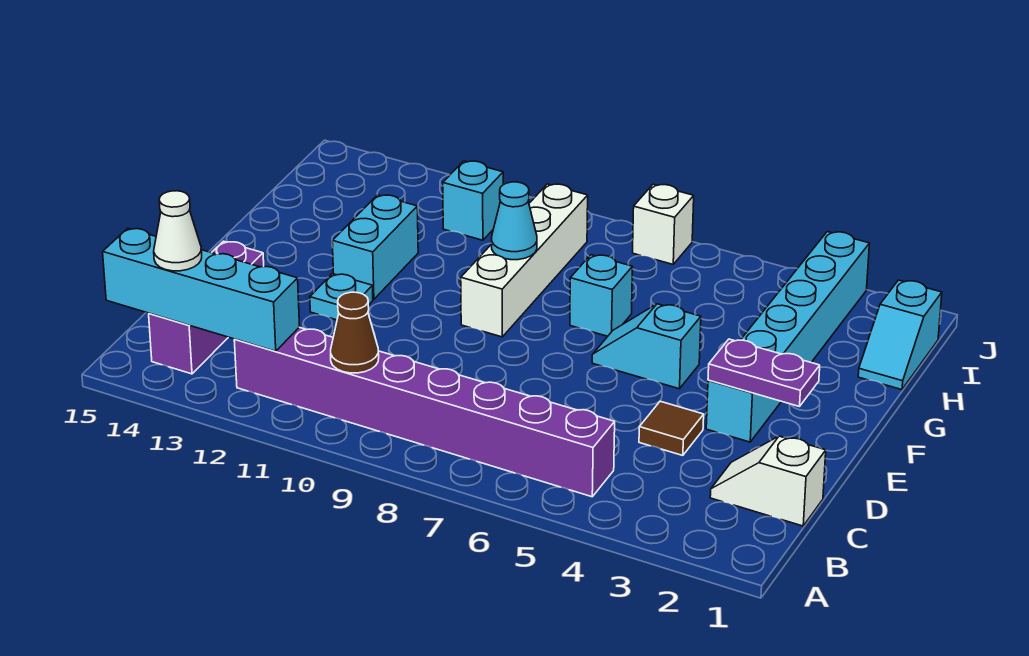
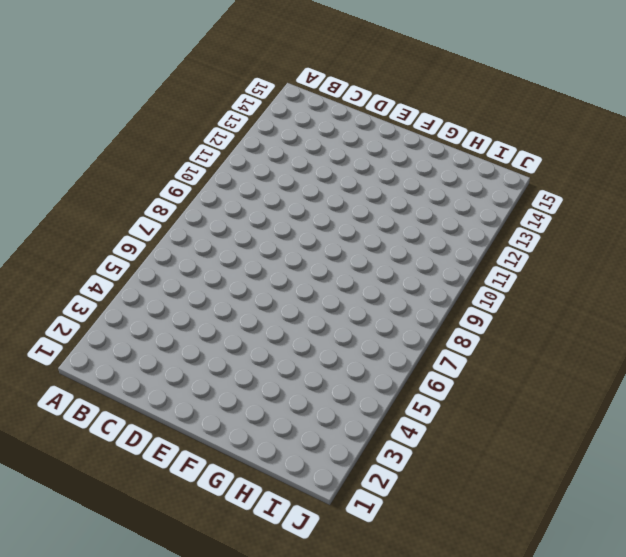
none -> purple 1x8 brick [234,327,615,497]
none -> purple 1x3 brick [149,241,264,374]
none -> white 1x2 slope [710,436,826,526]

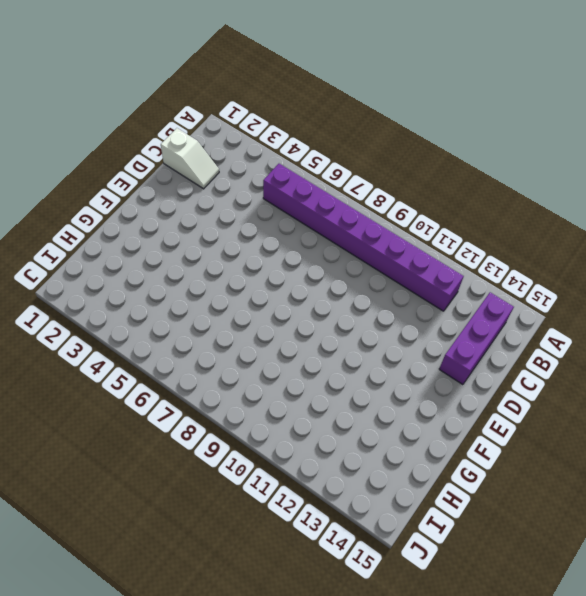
none -> brown 1x1 tile [639,401,704,455]
none -> cyan 1x6 brick [706,232,870,442]
none -> cyan 1x1 plate [310,274,373,320]

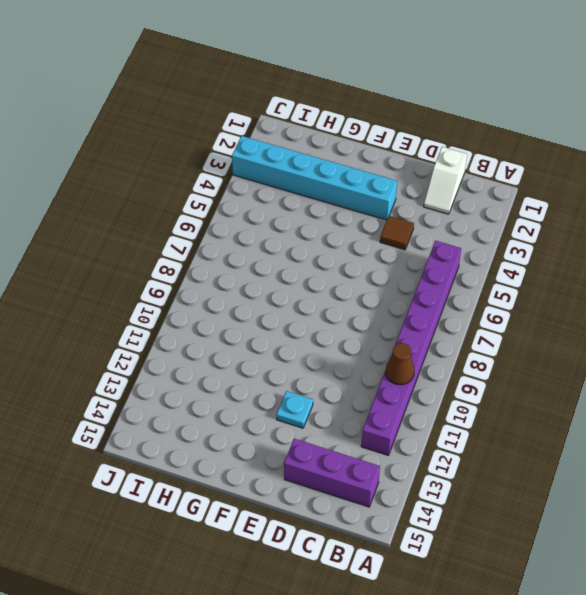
none -> cyan 1x2 slope [592,304,701,389]
none -> white 1x4 brick [461,184,588,337]
none -> cyan 1x2 brick [332,195,418,299]

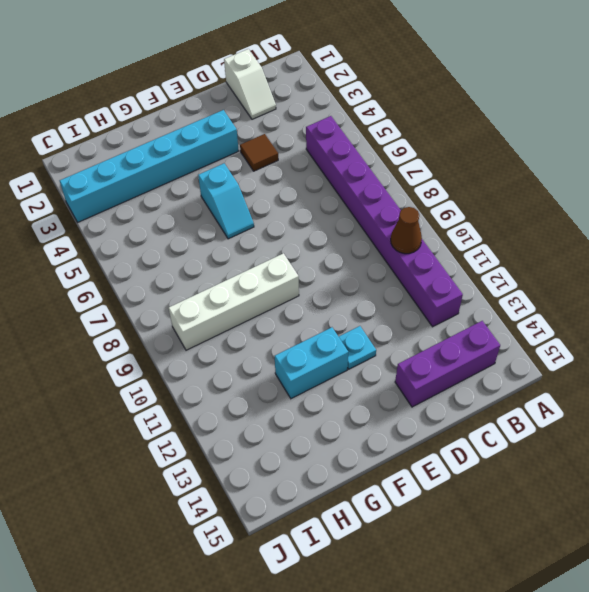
none -> cyan 1x1 brick [570,255,633,336]
none -> cyan 1x2 slope [858,280,942,390]
none -> cyan 1x1 brick [443,161,503,240]

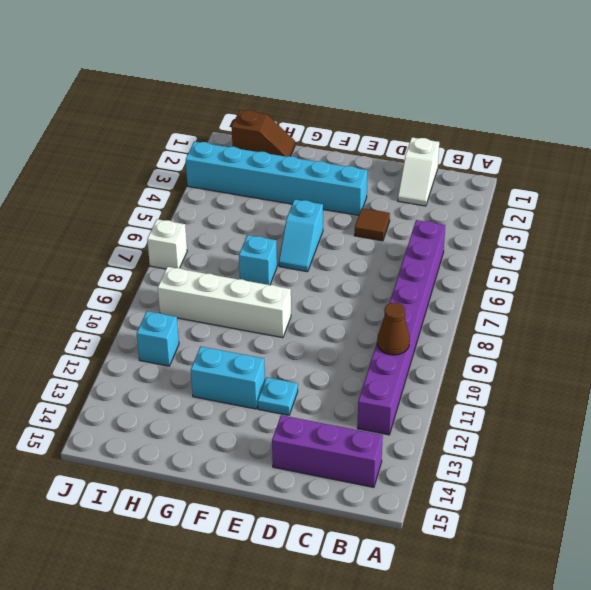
brown 1x2 slope [232,110,295,157] -> cyan 1x2 slope [858,280,942,390]
none -> cyan 1x4 brick [103,228,300,351]
none -> purple 1x2 plate [708,339,820,407]
none -> cyan 1x1 cone [492,182,537,260]

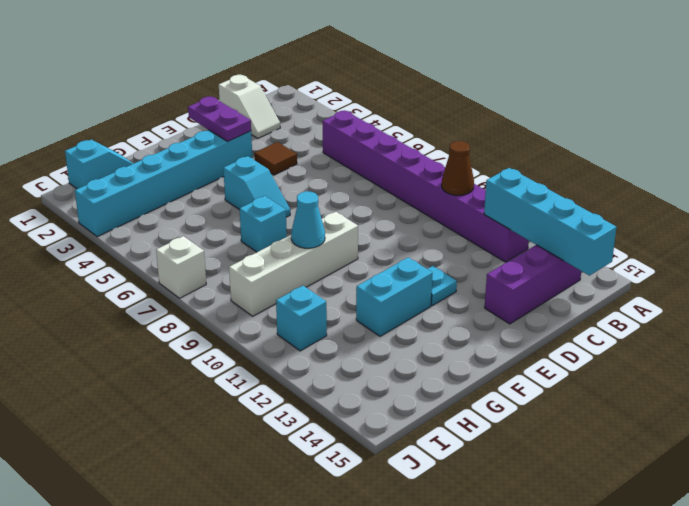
none -> white 1x1 cone [154,191,202,271]

